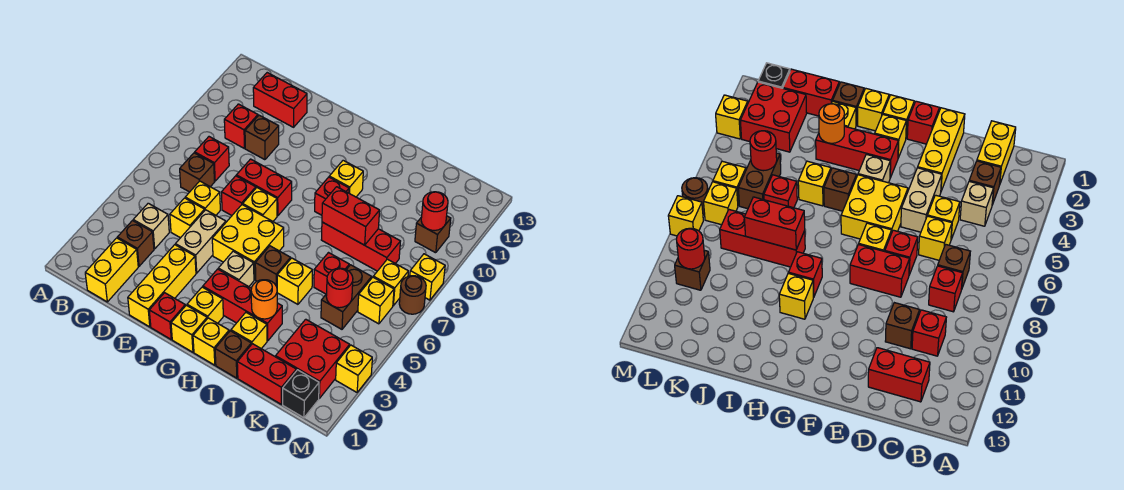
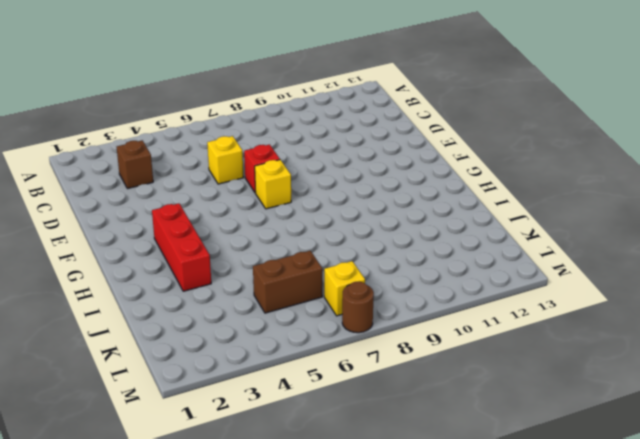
none -> yellow 1x2 brick [85,238,138,302]
none -> tan 1x1 brick [133,203,169,249]
none -> brown 1x1 brick [180,153,214,192]
none -> red 1x1 brick [195,137,229,181]

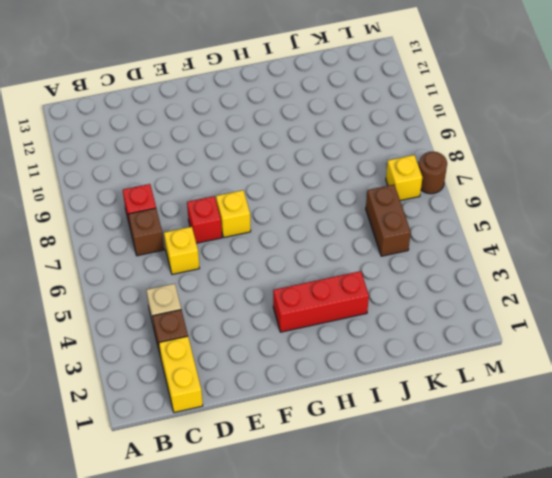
none -> red 1x1 brick [224,104,258,148]
none -> red 1x2 brick [253,73,307,127]
none -> yellow 1x1 brick [170,198,205,238]
none -> brown 1x1 brick [245,115,279,160]

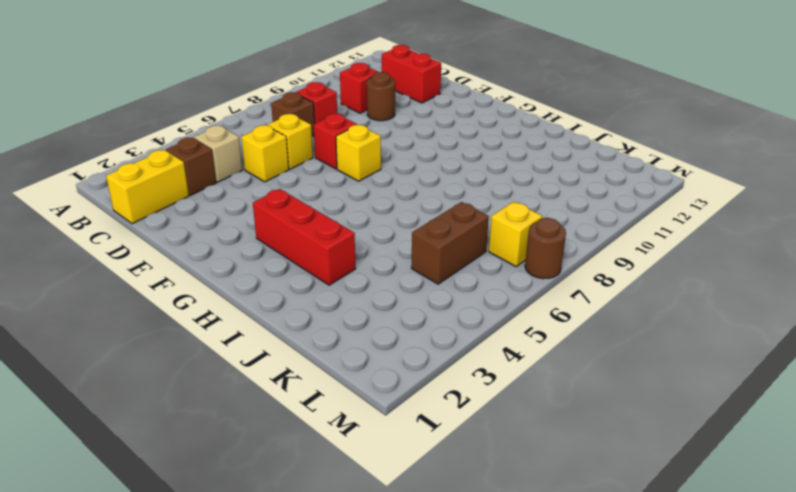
brown 1x1 round brick [367,72,395,121] -> brown 1x1 brick [245,115,279,160]
none -> yellow 1x3 brick [128,245,196,327]
none -> tan 1x2 brick [175,210,226,273]
none -> red 1x2 brick [236,159,292,216]
none -> red 1x1 brick [149,293,185,339]

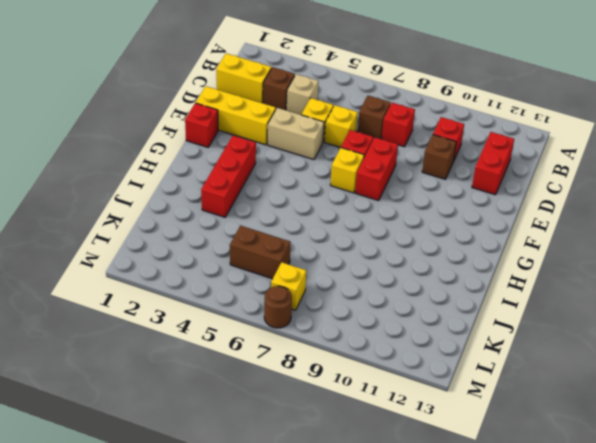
none -> yellow 2x2 brick [212,205,284,280]
none -> yellow 1x1 brick [171,305,207,352]
none -> yellow 1x1 brick [187,287,223,323]
none -> tan 1x1 brick [218,251,254,287]

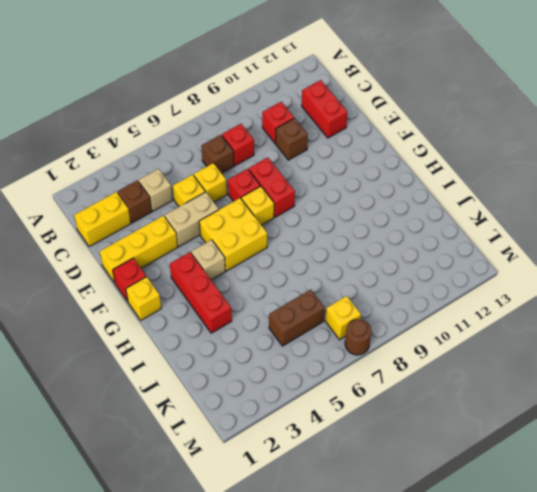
none -> yellow 1x1 brick [187,287,223,323]
none -> yellow 1x1 brick [193,318,229,365]
none -> brown 1x1 brick [255,246,291,287]
none -> red 1x1 brick [315,177,349,215]

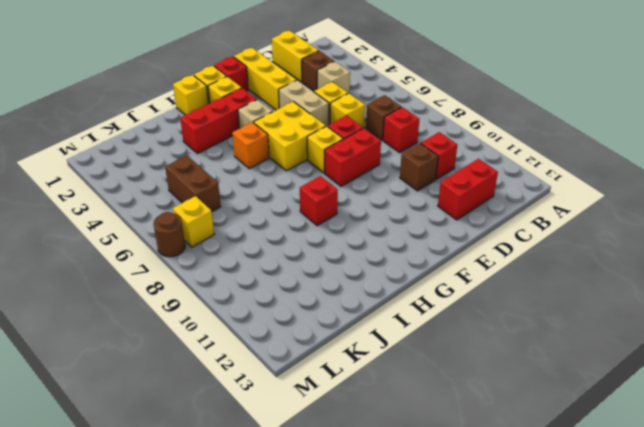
orange 1x1 brick [232,122,269,169] -> brown 1x1 brick [255,246,291,287]
none -> yellow 1x1 brick [329,160,363,197]
none -> brown 1x1 brick [215,331,251,378]
none -> yellow 1x1 brick [231,313,267,349]
none -> yellow 1x1 brick [277,258,312,304]

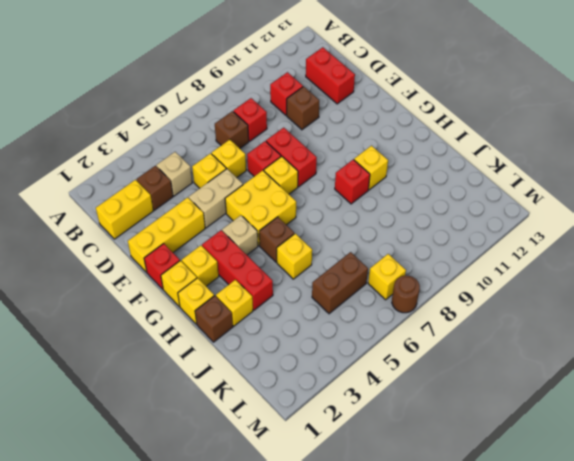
none -> red 1x3 brick [321,222,400,271]
none -> red 1x2 brick [237,344,296,404]
none -> red 1x1 brick [314,253,349,294]
none -> red 2x2 brick [276,319,350,398]

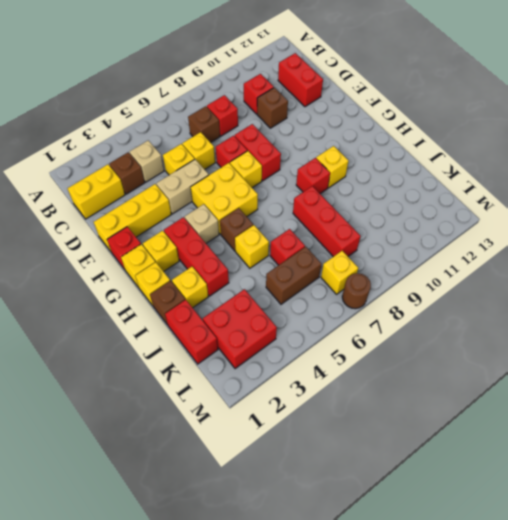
none -> black 1x1 brick [283,370,319,418]
none -> yellow 1x1 brick [358,277,394,324]
none -> brown 1x1 brick [415,216,451,253]
none -> yellow 1x1 brick [336,345,372,392]

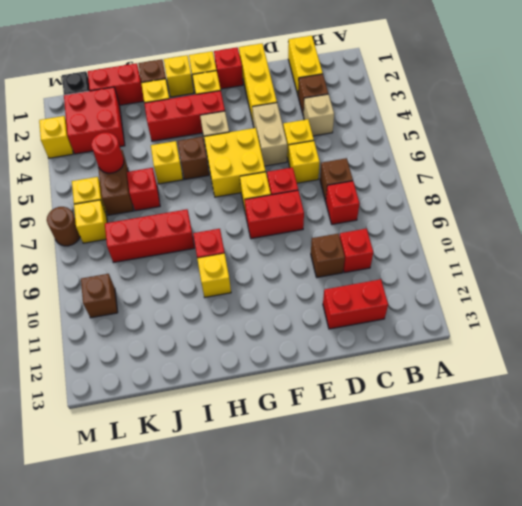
none -> yellow 1x1 brick [410,254,445,300]
none -> orange 1x1 round brick [251,280,277,319]
none -> red 1x2 brick [322,187,380,245]
none -> red 1x1 round brick [421,192,448,230]

